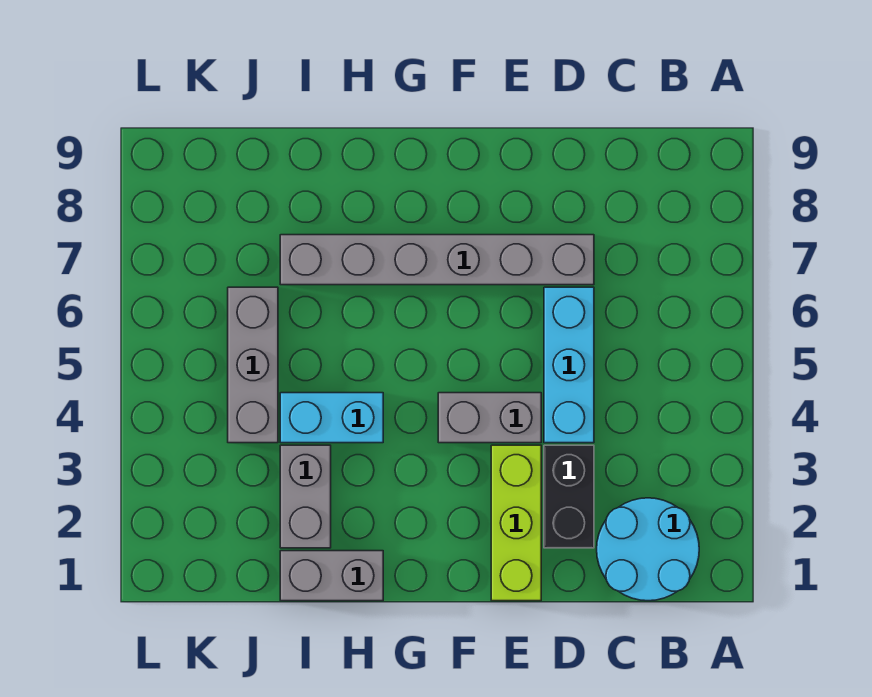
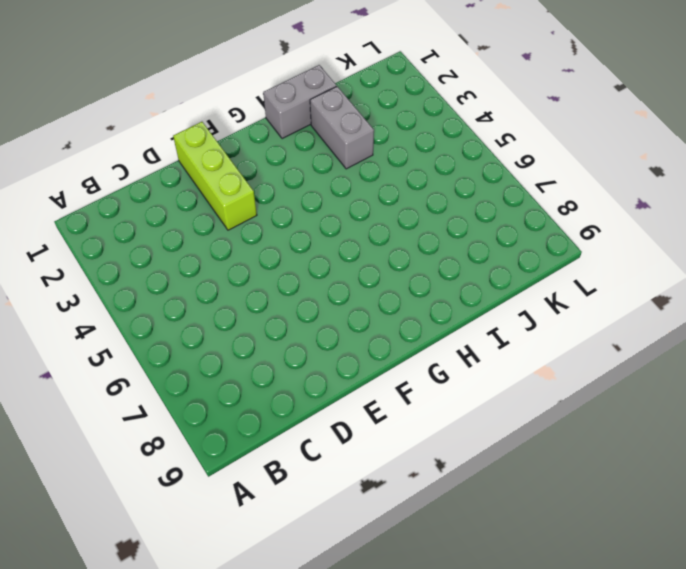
none -> cyan 2x2 round brick [597,498,699,601]
none -> black 1x2 brick [544,445,594,548]

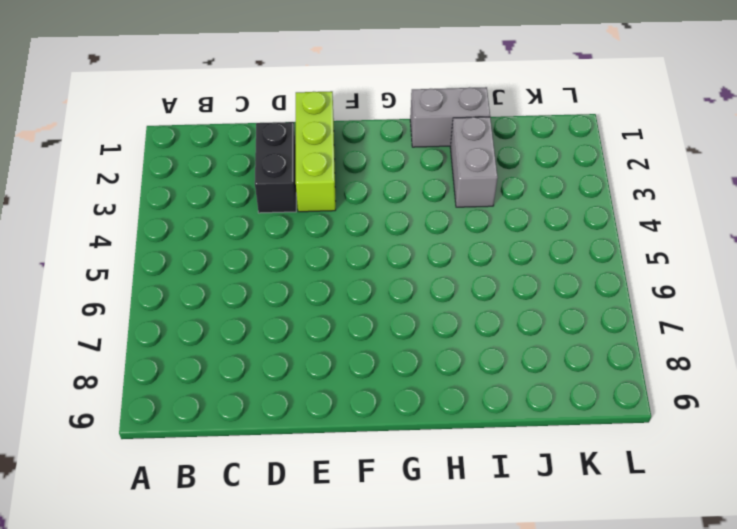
none -> cyan 2x2 round brick [597,498,699,601]
none -> cyan 1x3 brick [544,287,594,443]

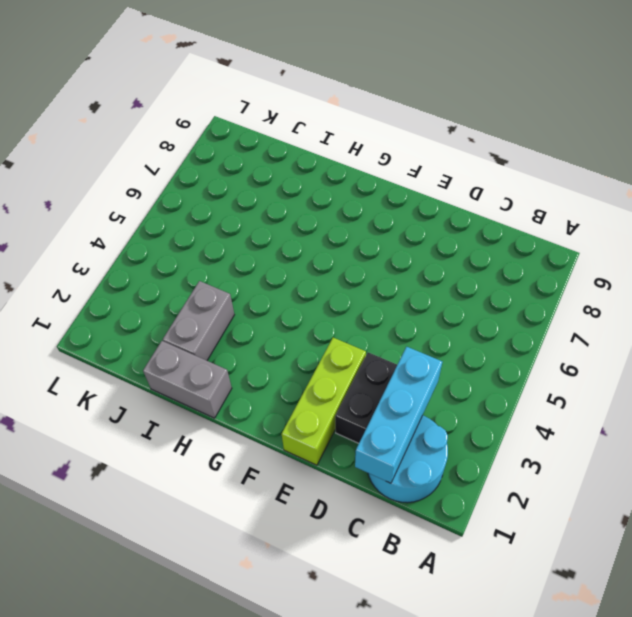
cyan 1x3 brick [355,347,442,483] -> cyan 1x3 brick moved to [544,287,594,443]
none -> grey 1x6 brick [280,235,594,285]
none -> grey 1x2 brick [438,393,541,443]

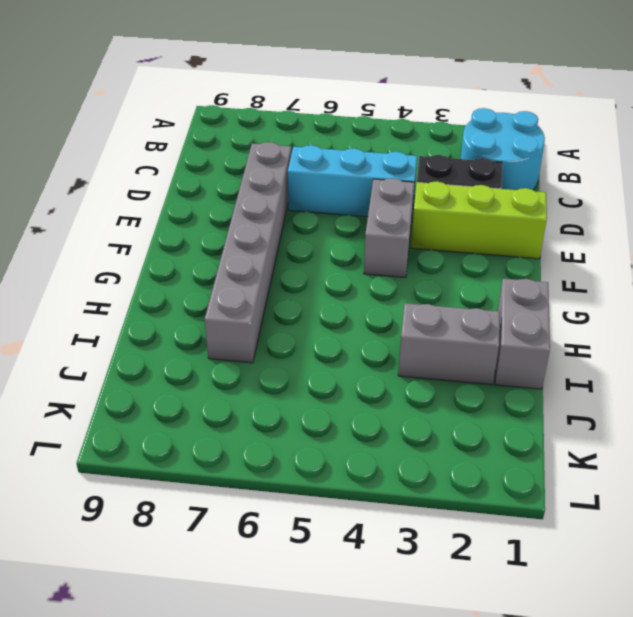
none -> cyan 1x2 brick [280,393,383,443]
none -> grey 1x3 brick [228,287,278,443]

